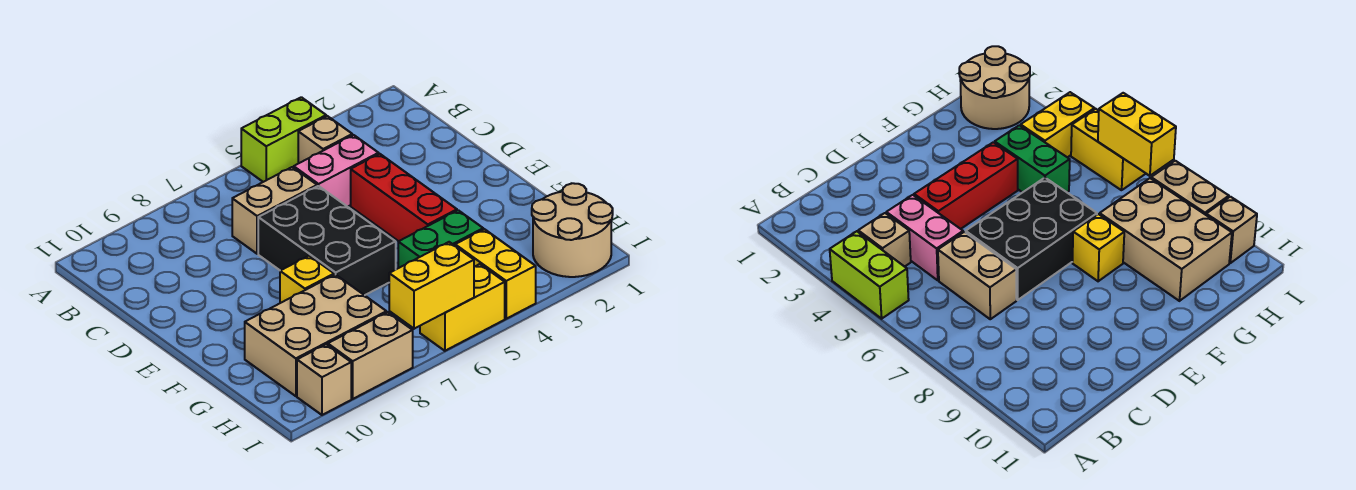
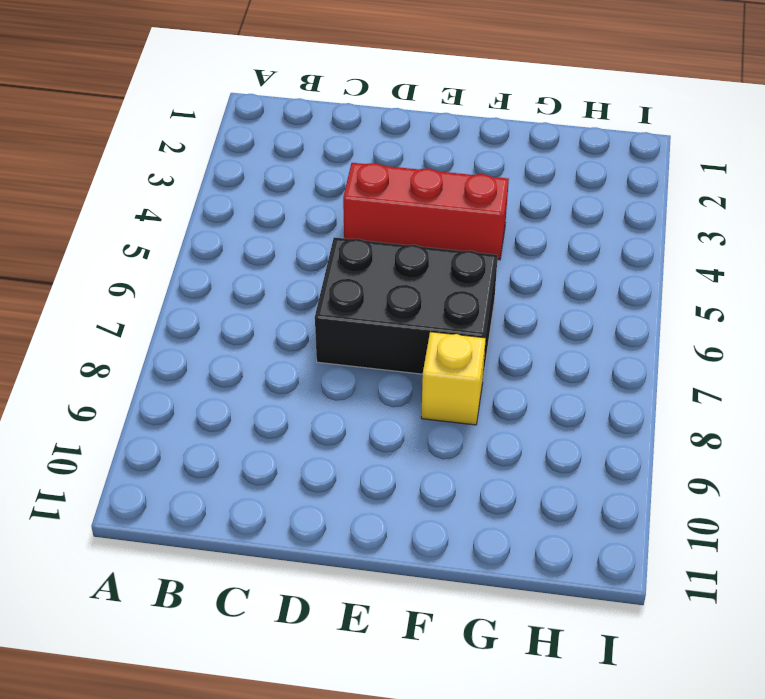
none -> lime 1x2 brick [241,97,326,182]
none -> tan 1x1 brick [298,116,352,163]
none -> pink 1x2 brick [294,135,379,207]

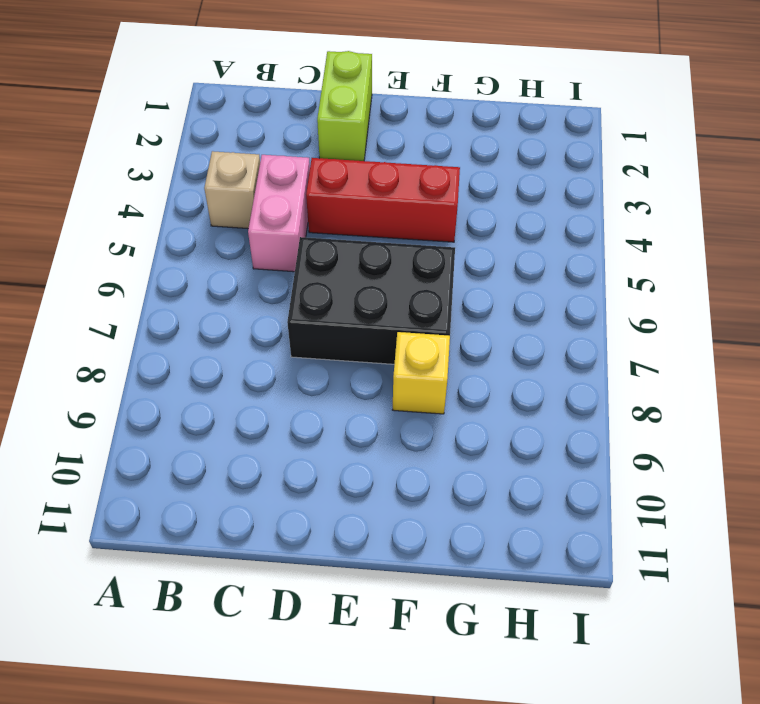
lime 1x2 brick [317,51,372,161] -> lime 1x2 brick moved to [241,97,326,182]
none -> tan 1x2 brick [232,167,317,254]
none -> green 1x2 brick [398,210,483,268]
none -> tan 2x3 brick [245,274,387,396]

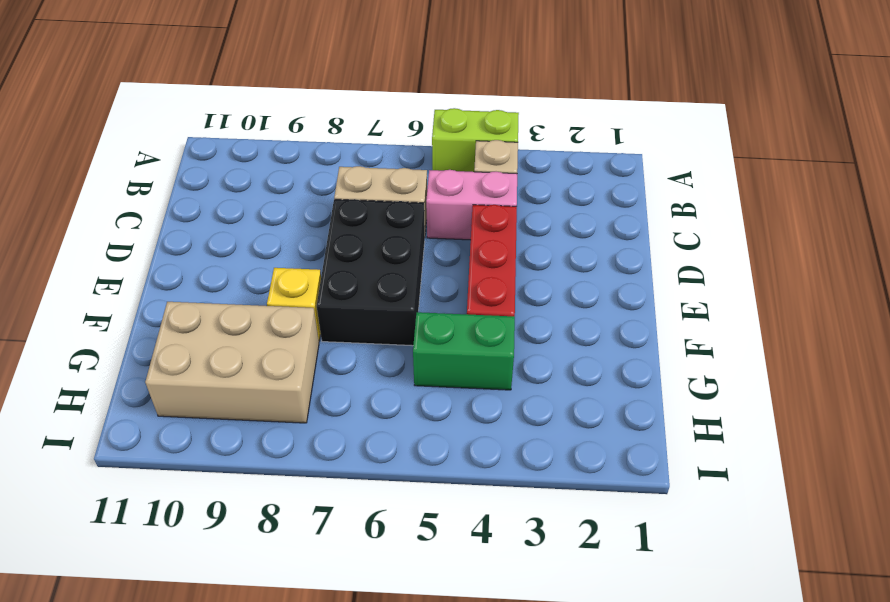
none -> tan 2x2 round brick [532,183,613,277]
none -> yellow 1x2 brick [455,229,536,319]
none -> yellow 1x2 brick [420,264,505,351]

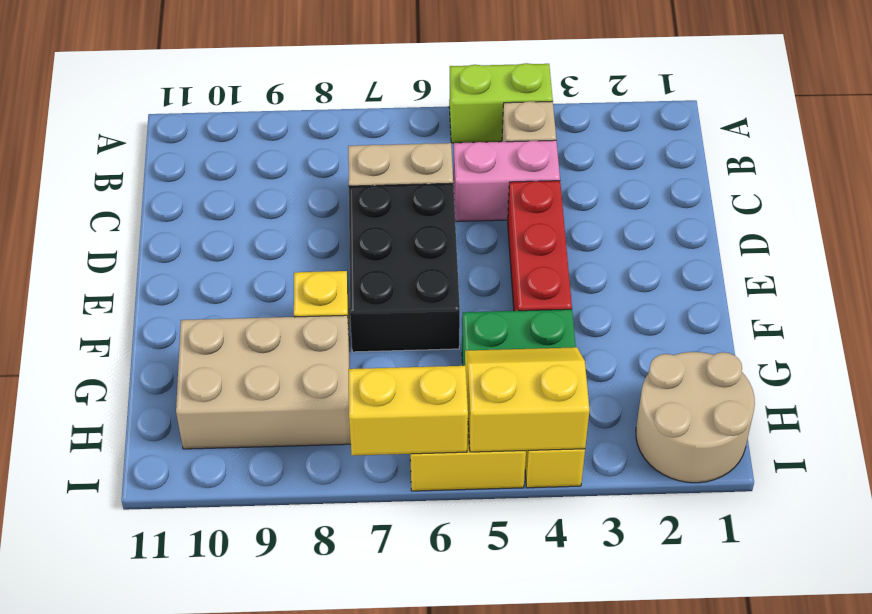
yellow 2x2 slope [465,347,590,452] -> none
none -> tan 1x2 brick [328,312,413,399]
none -> tan 1x1 brick [297,344,351,415]

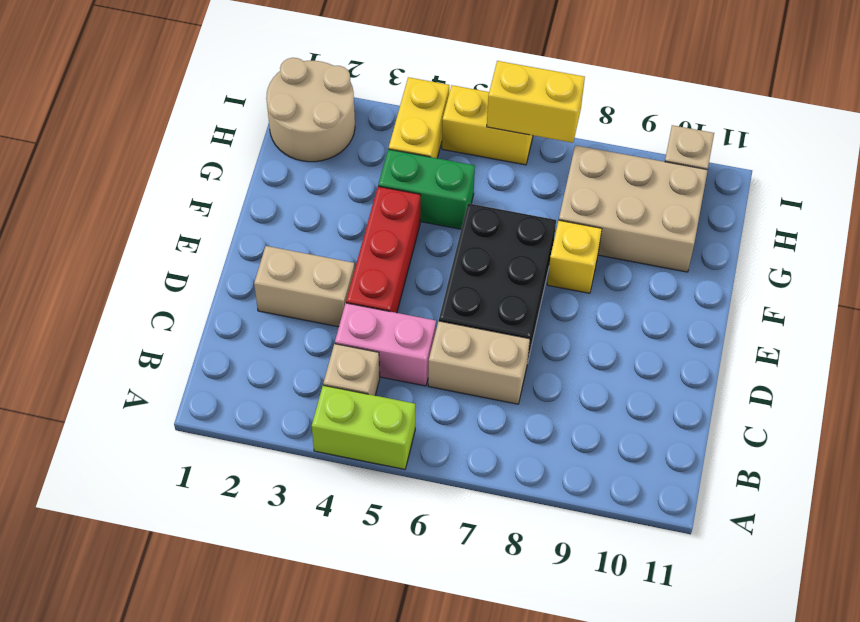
tan 1x2 brick [254,246,355,327] -> tan 1x2 brick moved to [328,312,413,399]

